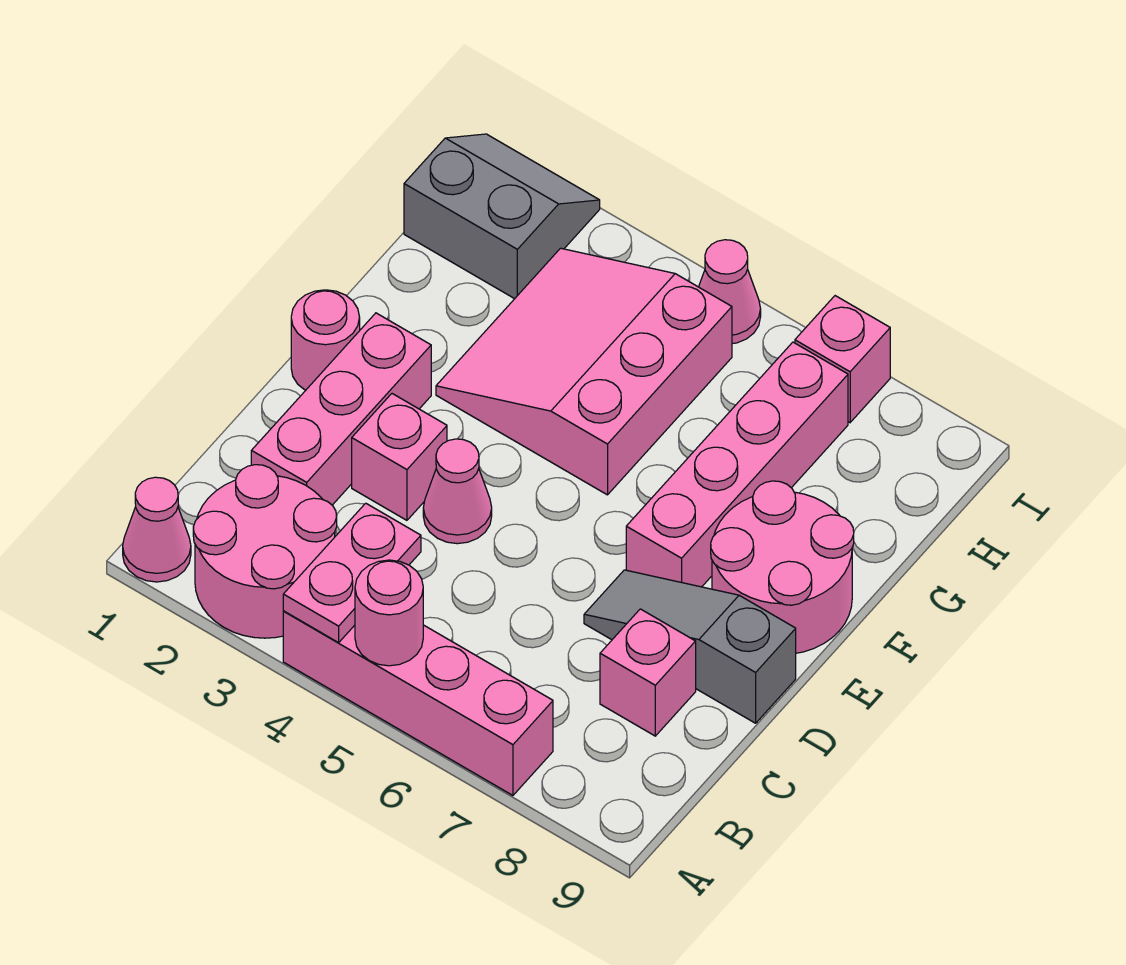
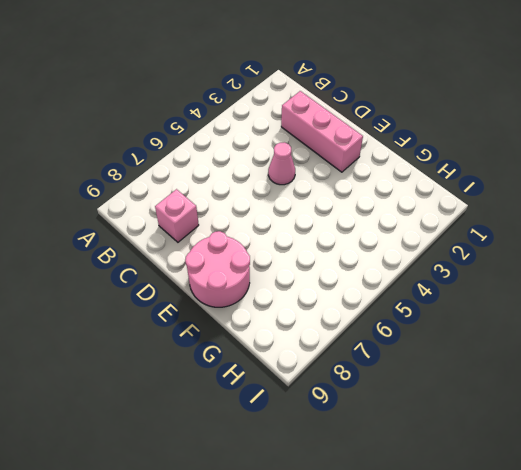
none -> pink 1x1 cone [123,477,191,582]
none -> pink 2x2 round brick [193,465,337,638]
none -> pink 1x4 brick [283,611,553,795]

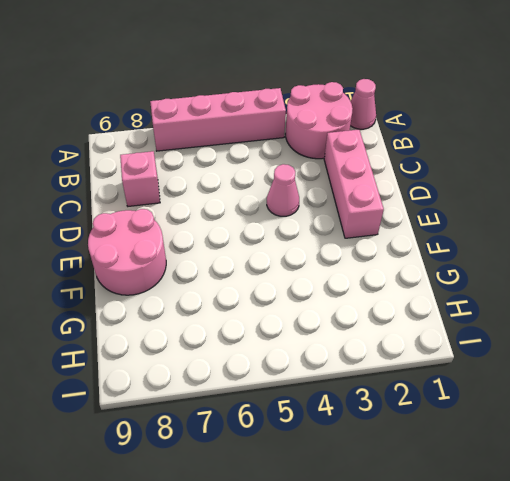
none -> pink 1x1 brick [352,394,447,520]
none -> grey 1x3 slope [584,570,796,723]
none -> pink 1x1 round brick [291,290,360,390]

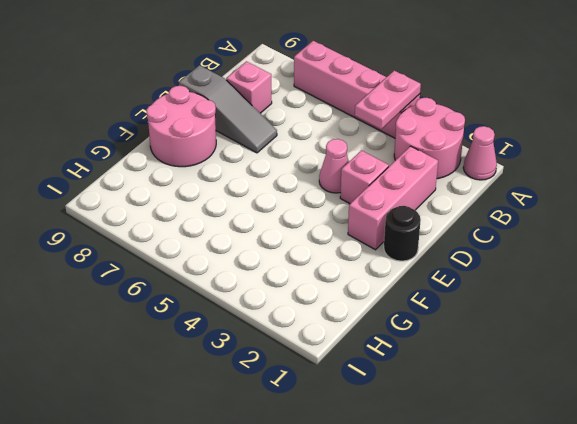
black 1x1 round brick [384,206,421,261] -> pink 1x1 round brick [291,290,360,390]
none -> pink 1x4 brick [626,342,848,587]
none -> pink 3x3 slope [436,248,732,495]
none -> grey 2x2 slope [404,134,600,299]

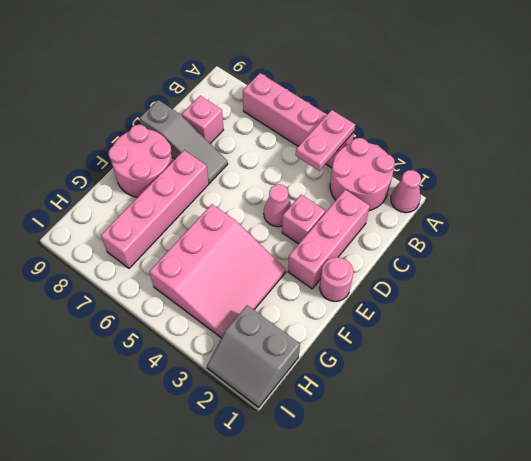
none -> pink 1x1 cone [699,240,761,344]
none -> pink 1x1 brick [795,296,890,422]
none -> pink 1x1 round brick [355,560,423,666]

